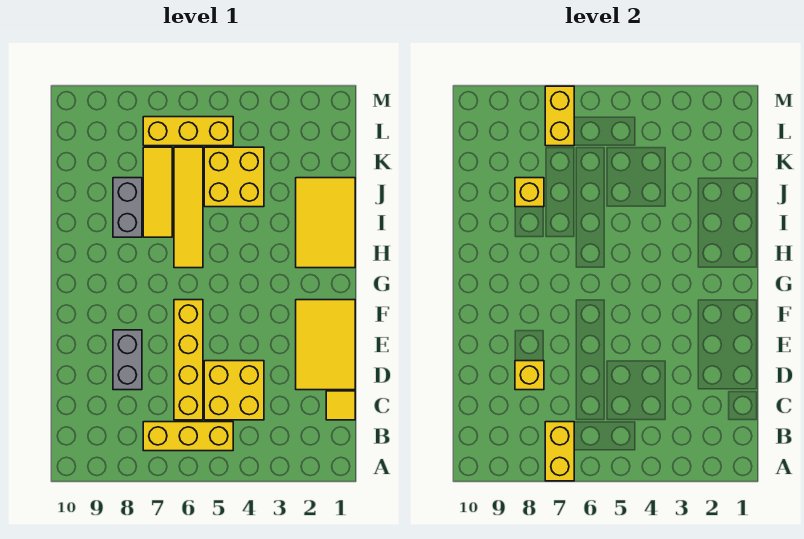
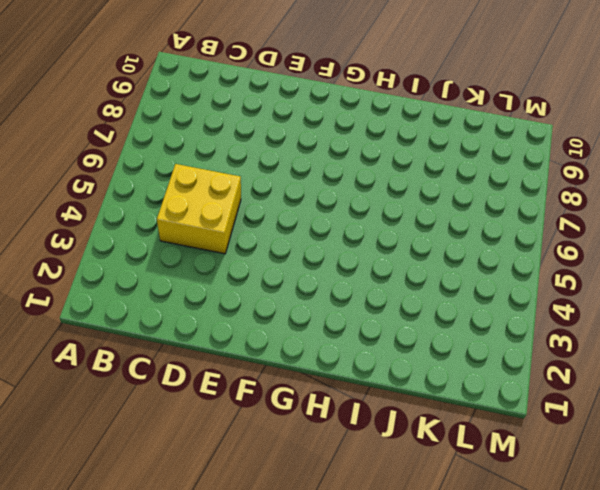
none -> yellow 1x3 brick [143,422,233,451]
none -> yellow 1x1 tile [326,391,355,420]
none -> yellow 1x4 brick [174,300,203,420]

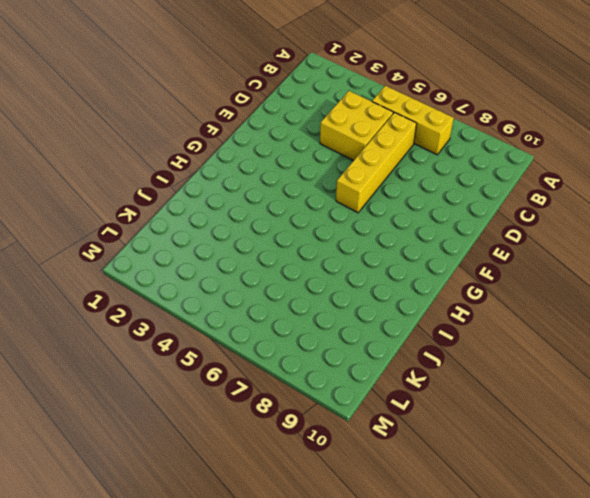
none -> yellow 1x1 tile [326,391,355,420]
none -> yellow 2x3 tile [296,300,355,390]
none -> grey 1x2 brick [113,330,142,390]

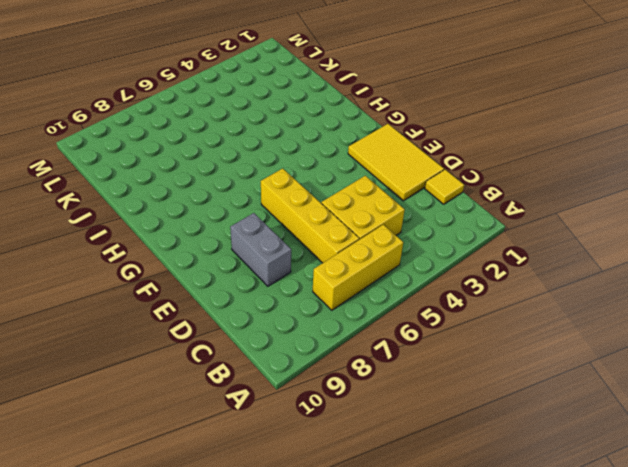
none -> yellow 2x3 tile [296,178,355,268]
none -> yellow 1x4 tile [174,147,203,268]
none -> yellow 1x3 tile [143,147,172,237]

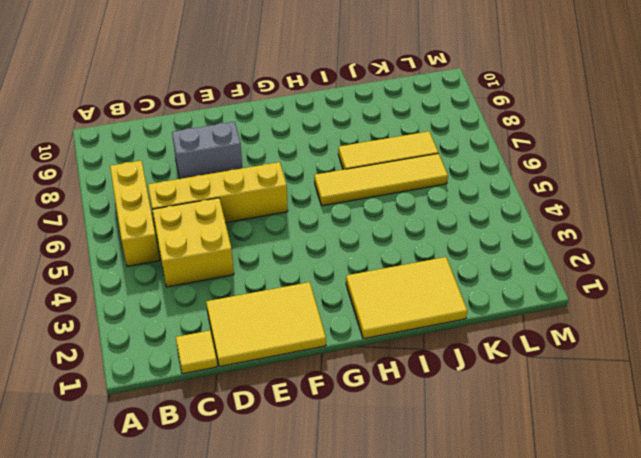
none -> grey 1x2 brick [113,178,142,237]
none -> yellow 2x2 brick [204,147,264,207]
none -> yellow 1x3 brick [143,117,233,146]

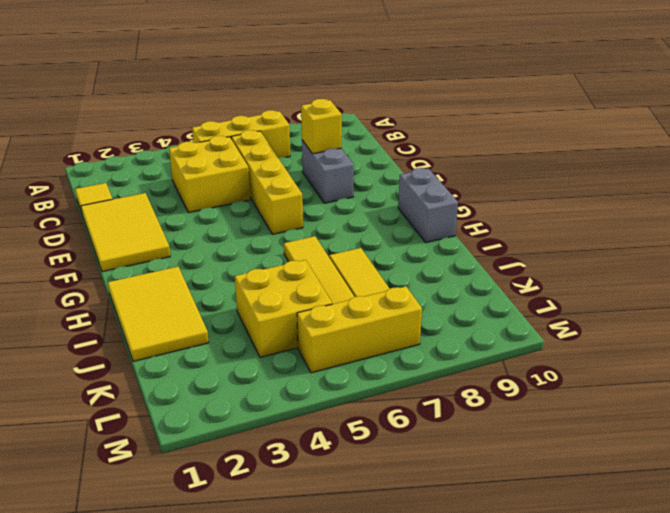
grey 1x2 brick [398,168,458,243] -> grey 1x2 brick moved to [113,178,142,237]
none -> yellow 1x2 brick [545,422,574,481]
none -> yellow 1x1 brick [515,178,544,207]
none -> yellow 1x2 brick [545,86,574,146]

